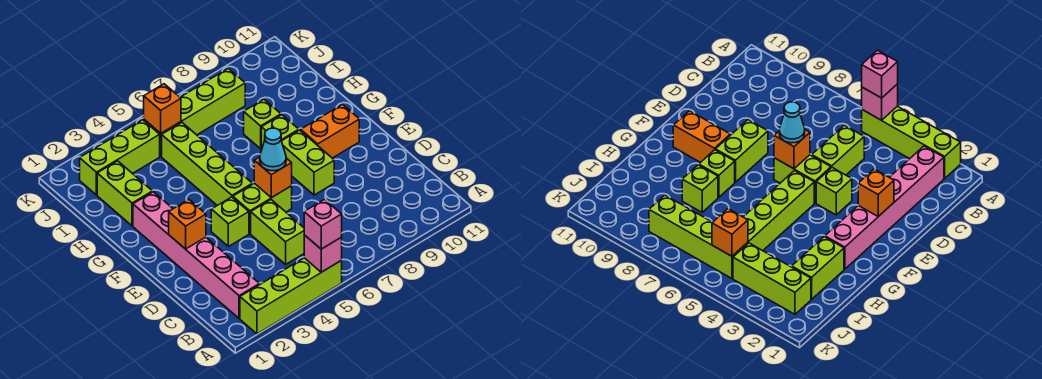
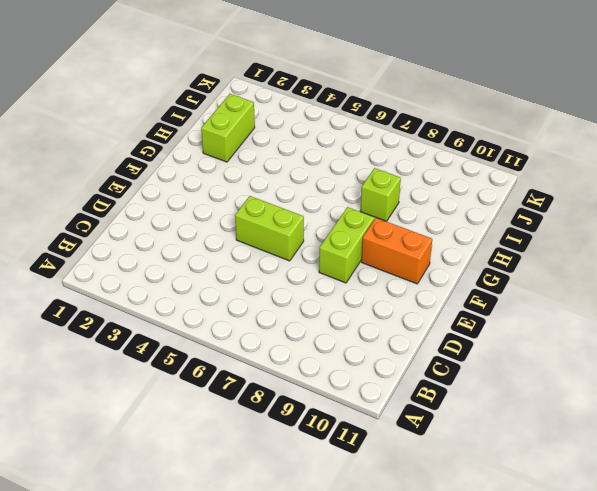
none -> lime 1x4 brick [240,258,342,334]
none -> pink 1x6 brick [133,192,260,318]
none -> lime 1x2 brick [251,200,304,264]

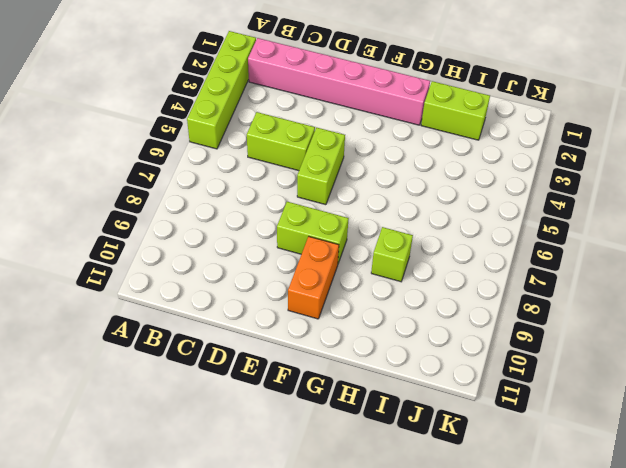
none -> lime 1x1 brick [211,197,249,246]
none -> lime 1x4 brick [162,123,252,205]
none -> lime 1x1 brick [261,115,299,149]

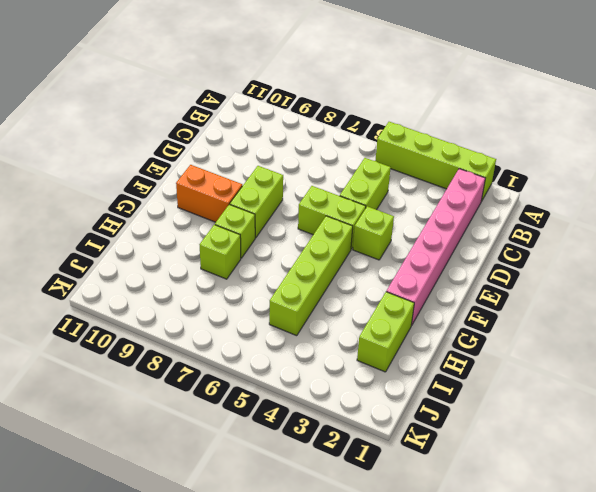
none -> lime 1x3 brick [80,120,160,195]
none -> lime 1x4 brick [144,68,245,156]
none -> pink 1x1 brick [304,235,342,272]

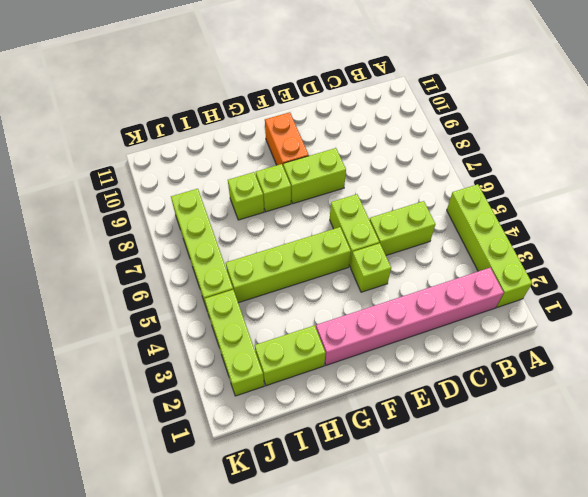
none -> pink 1x1 brick [304,235,342,272]
none -> orange 1x1 brick [169,200,206,249]
none -> orange 1x1 brick [254,157,292,198]

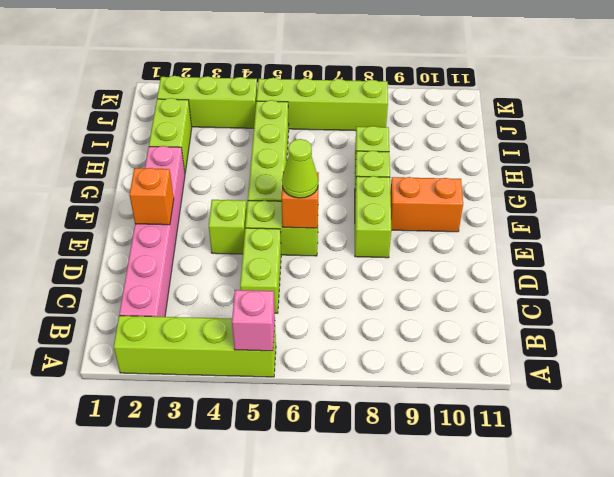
lime 1x1 cone [282,139,318,198] -> cyan 1x1 cone [260,128,286,171]
none -> orange 1x1 brick [144,84,181,133]
none -> pink 1x1 brick [304,200,342,249]

